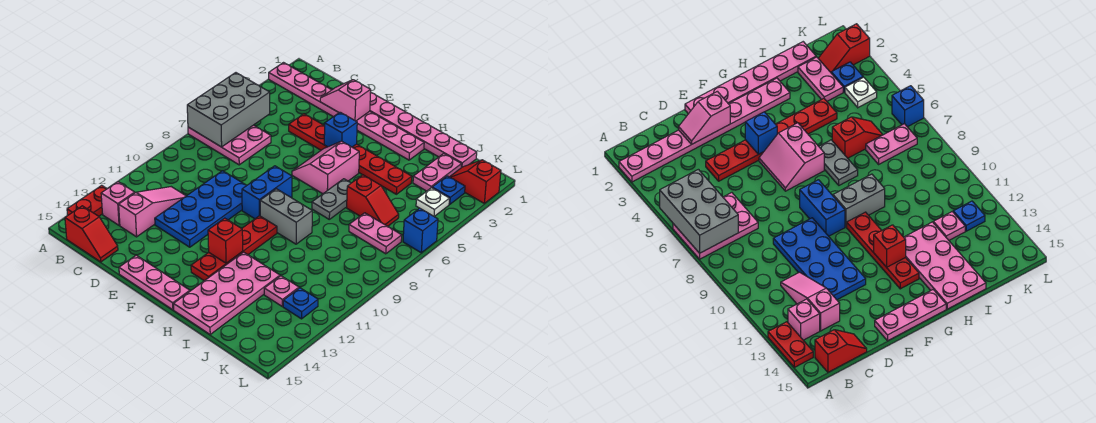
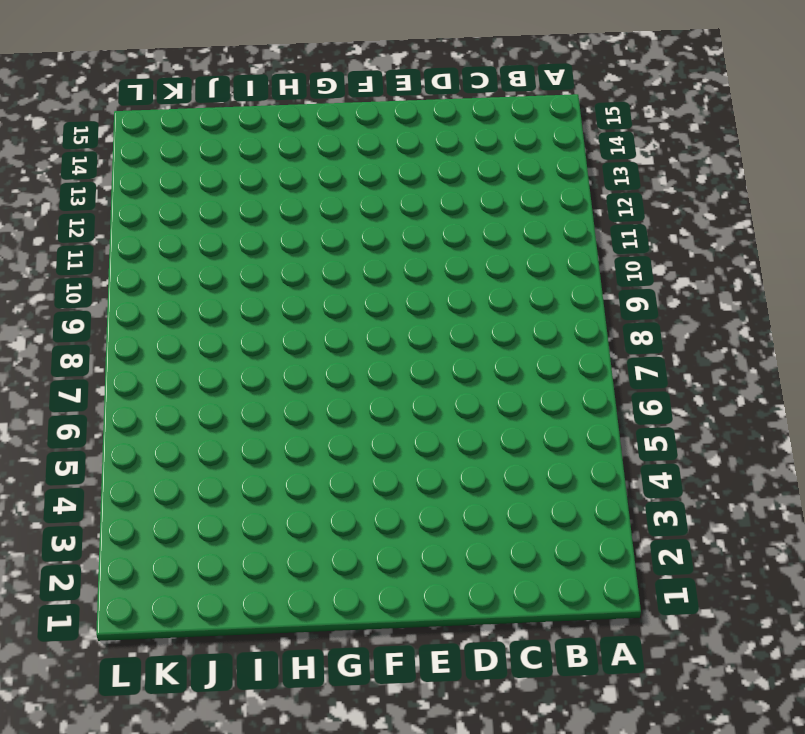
none -> pink 1x8 plate [269,63,424,160]
none -> pink 2x3 plate [188,125,271,165]
none -> red 1x2 plate [67,185,107,216]

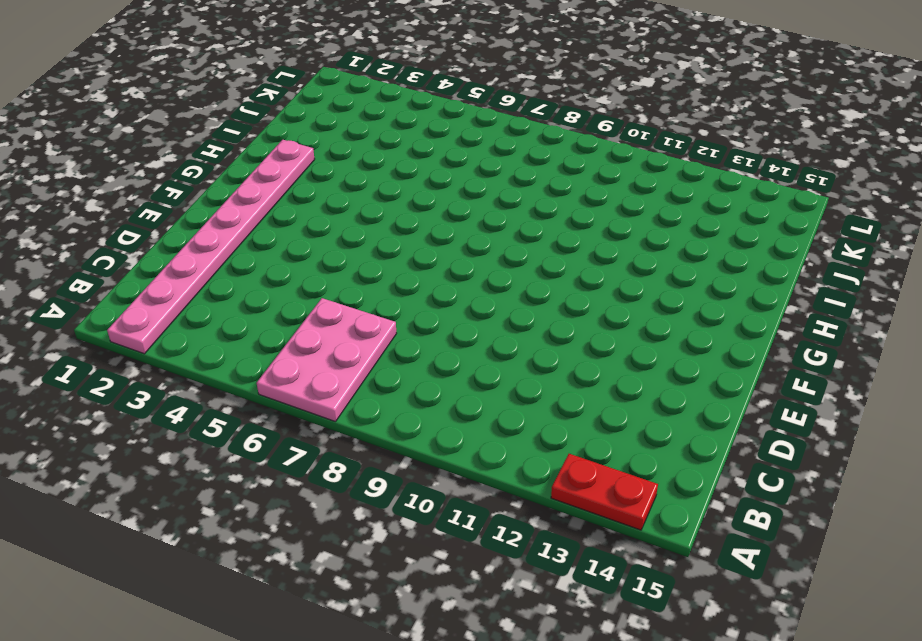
none -> pink 1x1 brick [101,182,135,225]
none -> red 1x2 slope [65,206,118,262]
none -> pink 1x3 slope [119,187,186,237]

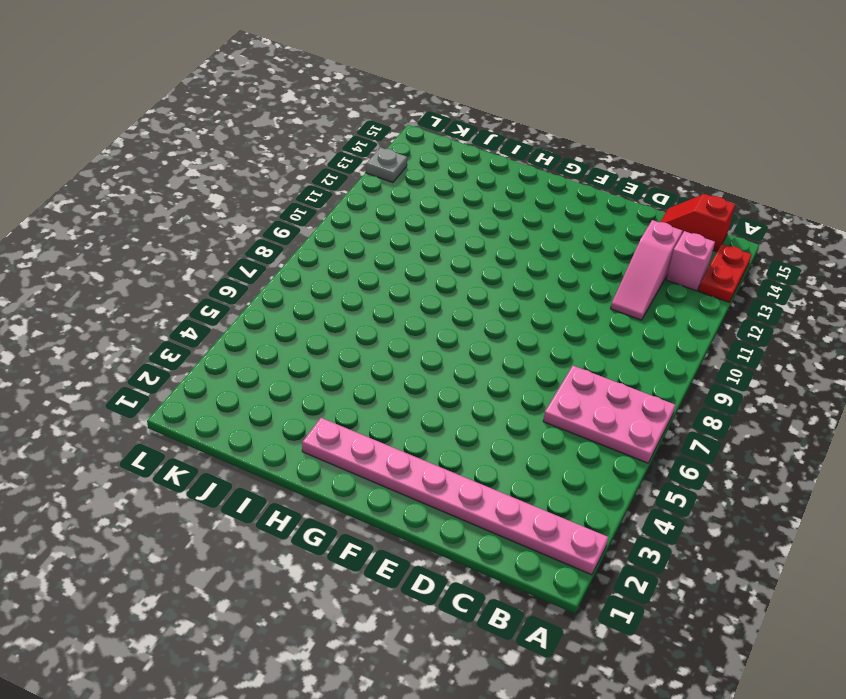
grey 1x1 plate [366,147,407,183] -> none
none -> red 1x6 plate [289,114,412,194]
none -> blue 2x4 plate [155,171,246,247]
none -> pink 1x6 plate [370,93,477,168]

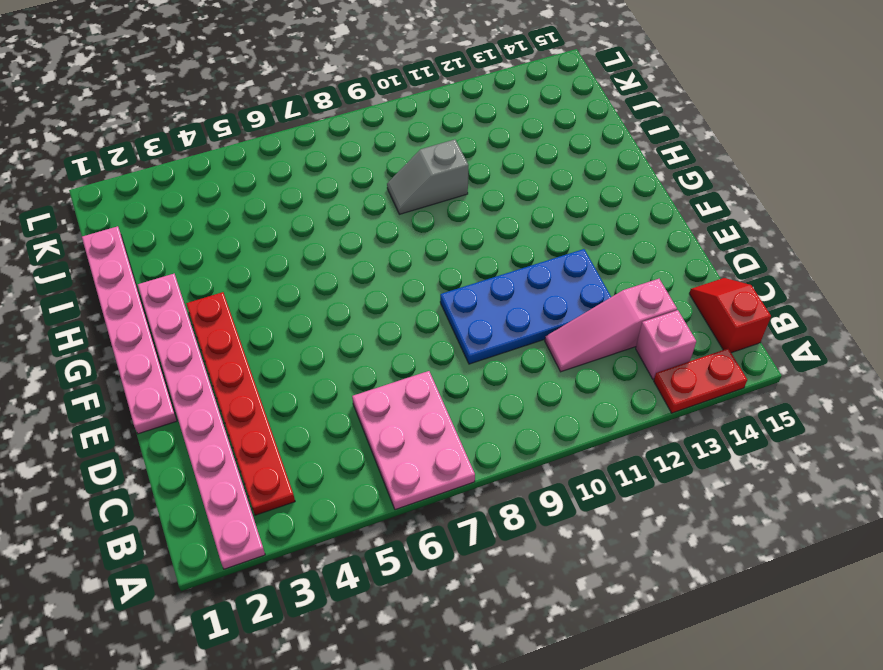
red 1x6 plate [186,292,295,515] -> red 1x6 plate moved to [289,114,412,194]
grey 1x2 slope [387,139,468,214] -> none
none -> pink 1x3 plate [119,255,190,310]
none -> pink 2x2 slope [292,141,359,194]
none -> blue 1x2 brick [242,166,292,219]

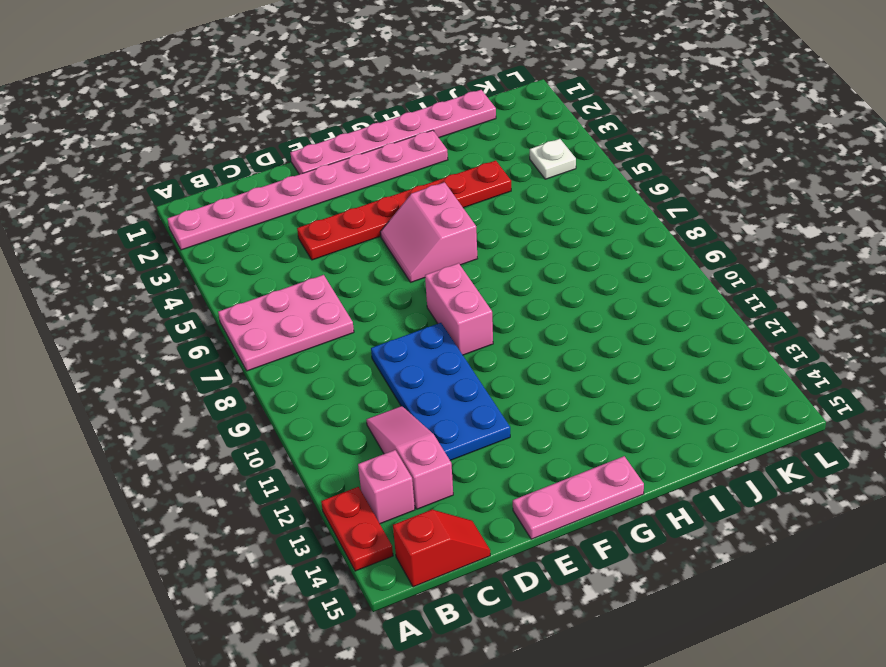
pink 1x2 brick [425,263,493,355] -> blue 1x2 brick [242,166,292,219]
none -> grey 1x2 brick [260,189,312,244]
none -> red 1x4 plate [191,216,277,281]
none -> grey 1x2 plate [312,179,351,219]

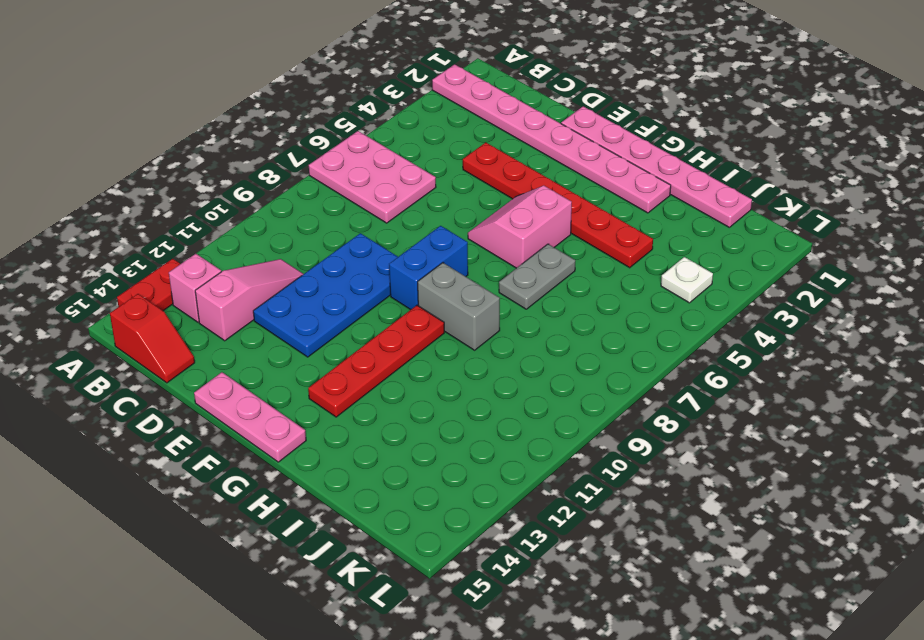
none -> pink 2x4 plate [174,252,280,334]
none -> red 1x2 slope [347,175,399,226]
none -> pink 1x2 plate [413,154,461,191]

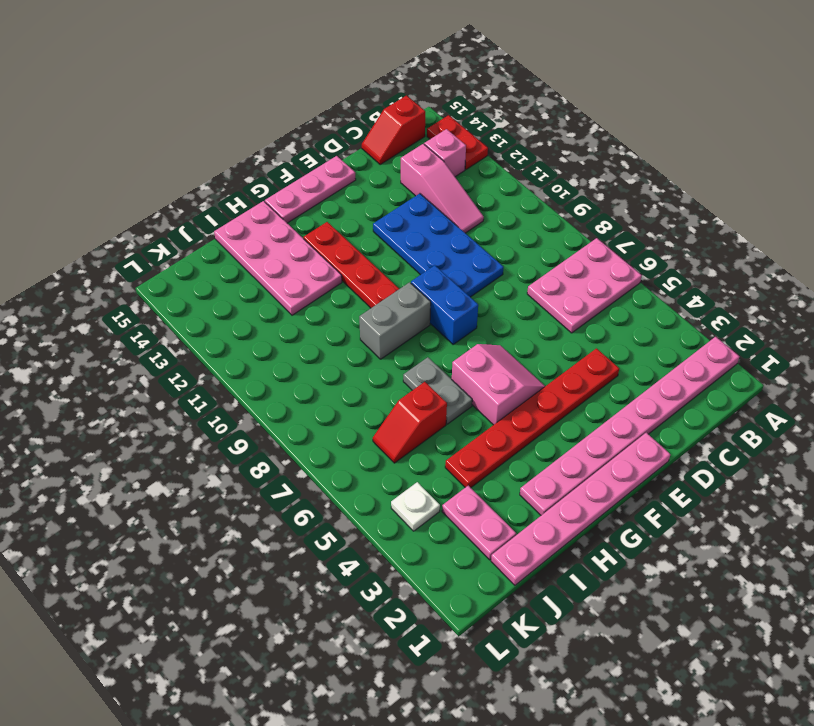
none -> pink 1x2 plate [349,213,402,254]
none -> pink 1x1 plate [264,276,299,307]
none -> red 1x2 slope [450,160,501,203]

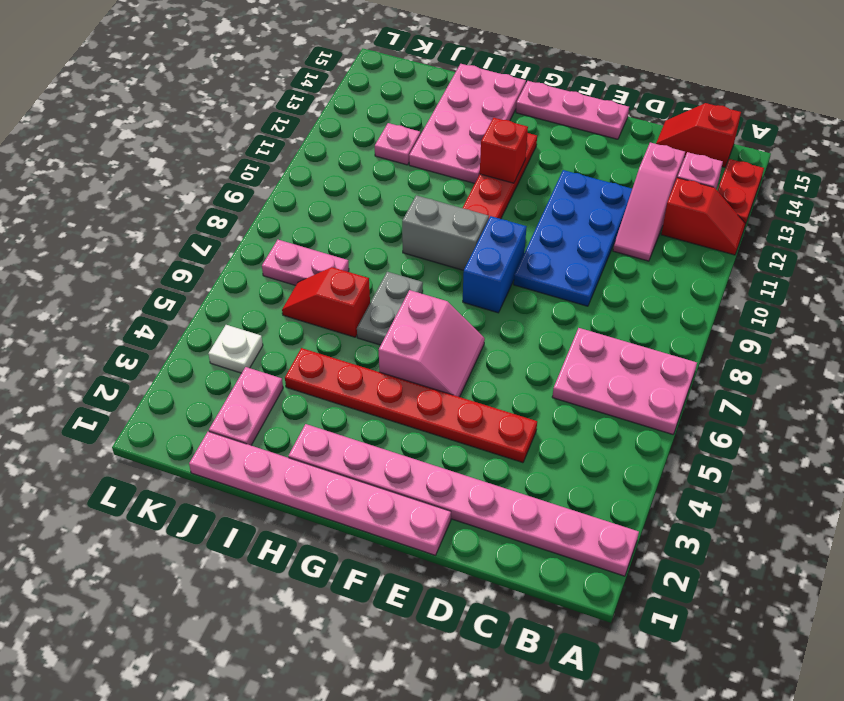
red 1x2 slope [661,178,745,255] -> red 1x2 slope moved to [450,160,501,203]
none -> blue 1x1 plate [432,176,465,204]
none -> blue 1x1 plate [283,288,318,319]
none -> blue 1x1 brick [403,208,438,253]

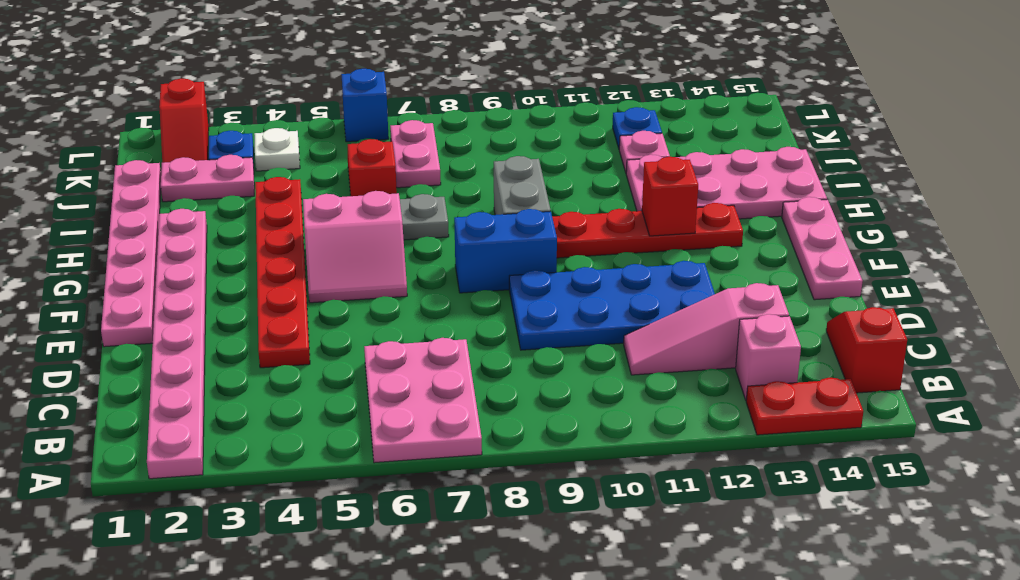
none -> grey 2x3 brick [187,73,270,147]
none -> pink 1x2 slope [320,80,371,121]
none -> blue 1x1 brick [324,112,357,147]

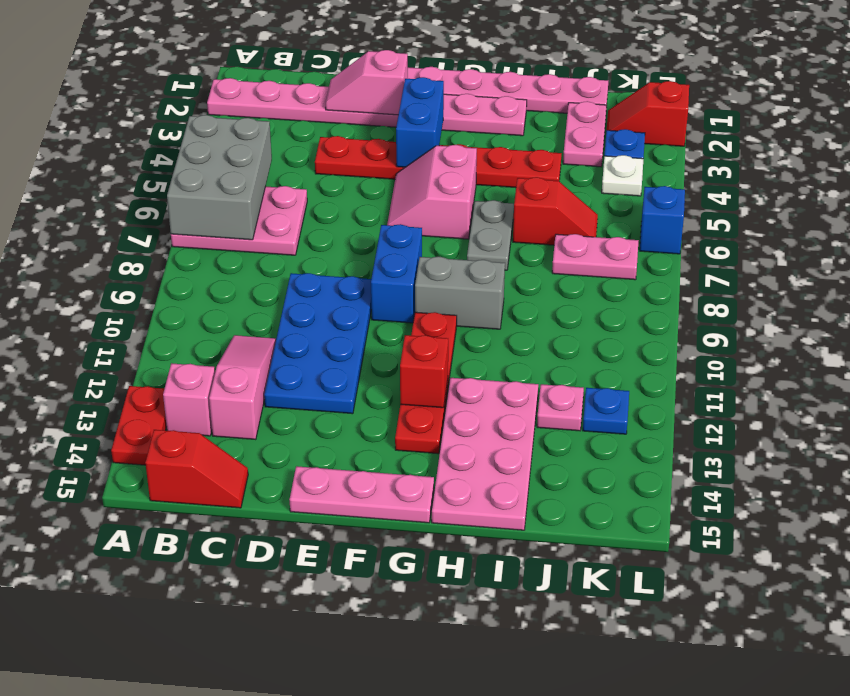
blue 1x2 brick [396,77,444,167] -> blue 1x1 brick [324,112,357,147]

